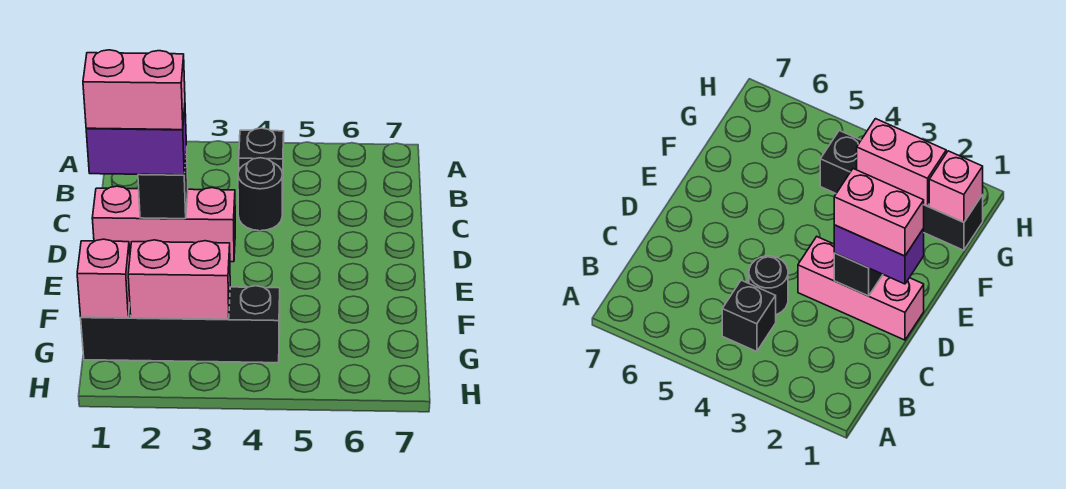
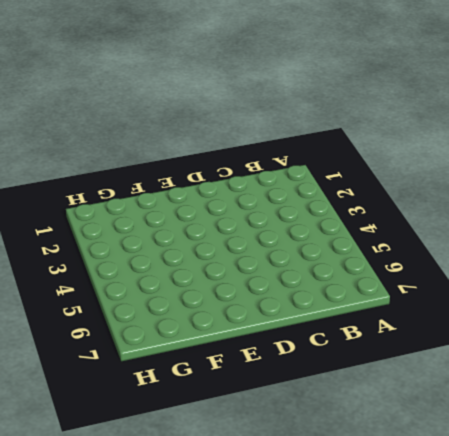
none -> black 1x1 brick [239,128,284,200]
none -> black 1x1 round brick [238,158,283,231]

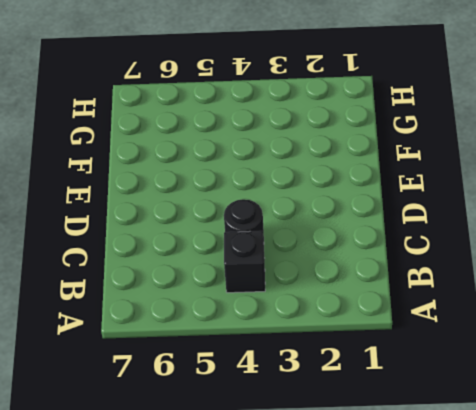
none -> pink 1x3 brick [92,186,235,262]
none -> black 1x4 brick [81,286,280,363]

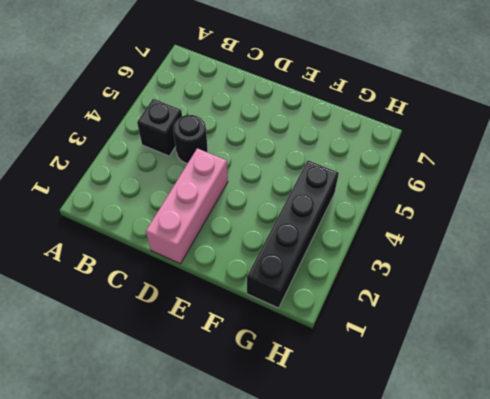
none -> black 1x1 brick [138,147,188,219]
none -> pink 1x1 brick [77,239,130,318]

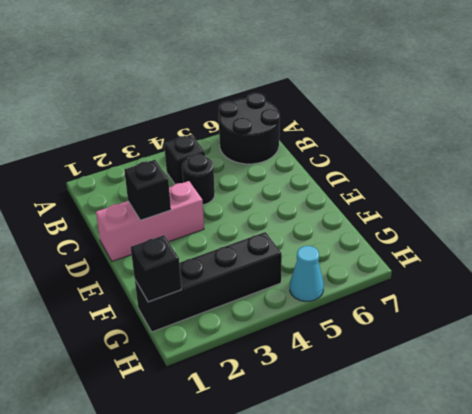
black 2x2 round brick [219,93,280,164] -> none
black 1x1 brick [131,235,181,302] -> pink 1x1 brick [77,239,130,318]
cyan 1x1 cone [290,246,324,301] -> none
none -> pink 1x2 brick [128,240,230,319]
none -> purple 1x2 brick [86,108,186,175]

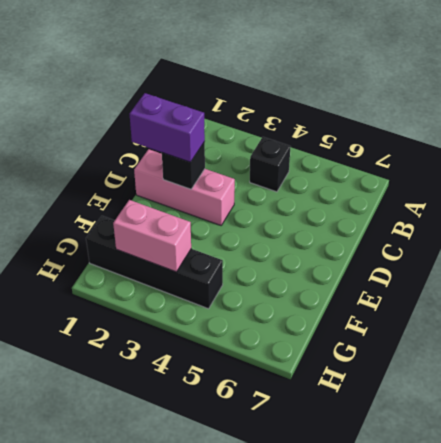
none -> black 1x1 round brick [238,158,283,231]
none -> pink 1x1 brick [77,239,130,318]

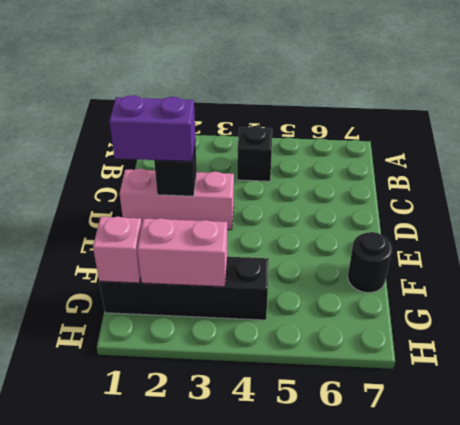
black 1x1 round brick [348,232,392,293] -> black 1x1 round brick moved to [238,158,283,231]
none -> pink 1x2 brick [83,50,185,130]

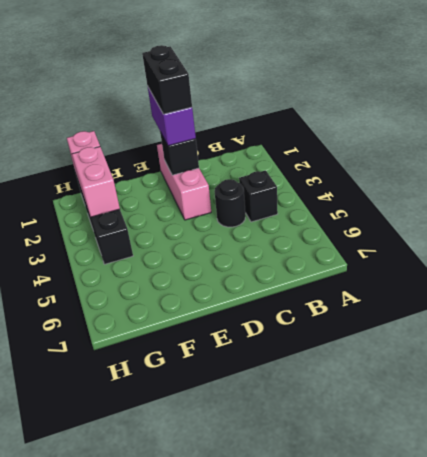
black 1x2 brick [142,45,192,114] -> pink 1x2 brick [83,50,185,130]

